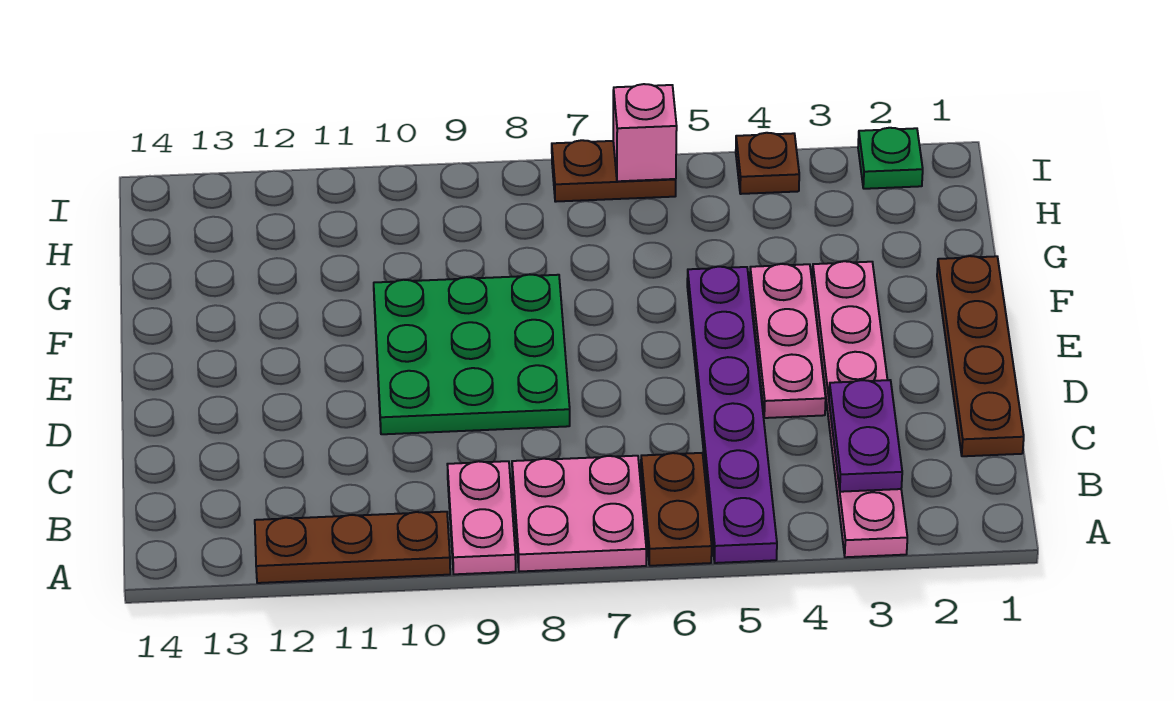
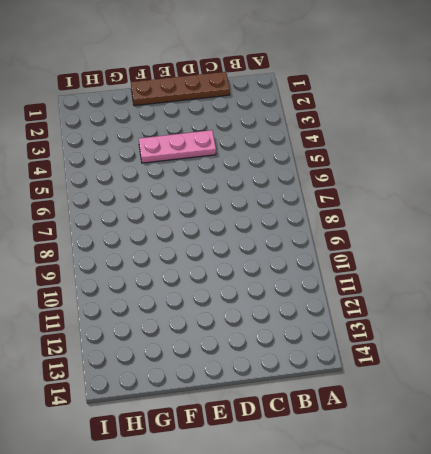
none -> pink 1x6 plate [812,261,907,557]
none -> purple 1x6 plate [687,267,777,563]
none -> brown 1x2 plate [641,453,712,566]

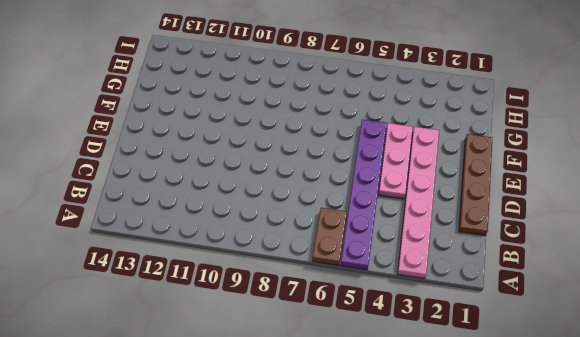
none -> pink 2x2 plate [512,456,646,572]
none -> pink 1x2 plate [447,461,516,574]
none -> brown 1x3 plate [255,512,450,583]

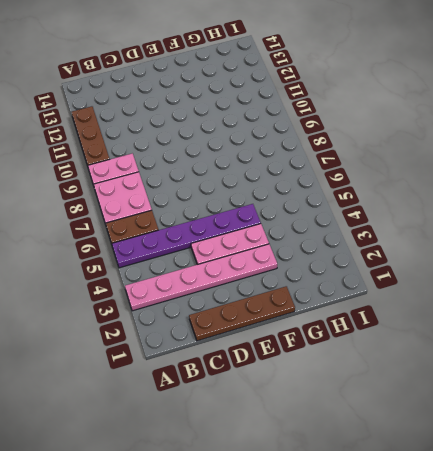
none -> green 3x3 plate [374,275,570,434]
none -> green 1x1 plate [858,128,923,189]
none -> brown 1x1 plate [736,133,799,194]

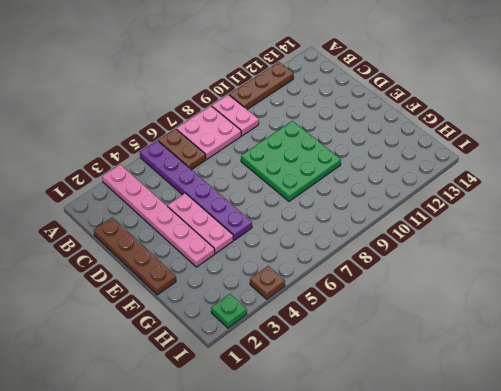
none -> brown 1x2 plate [552,140,676,202]
none -> purple 1x2 plate [829,380,902,492]
none -> pink 1x1 brick [613,84,677,181]

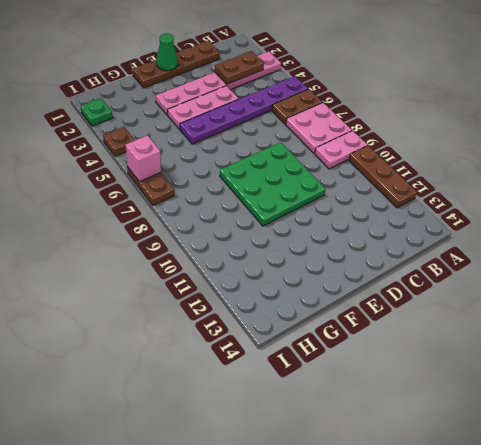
brown 1x2 plate [215,51,264,84] -> purple 1x2 plate [829,380,902,492]
green 1x1 cone [156,34,178,71] -> none

